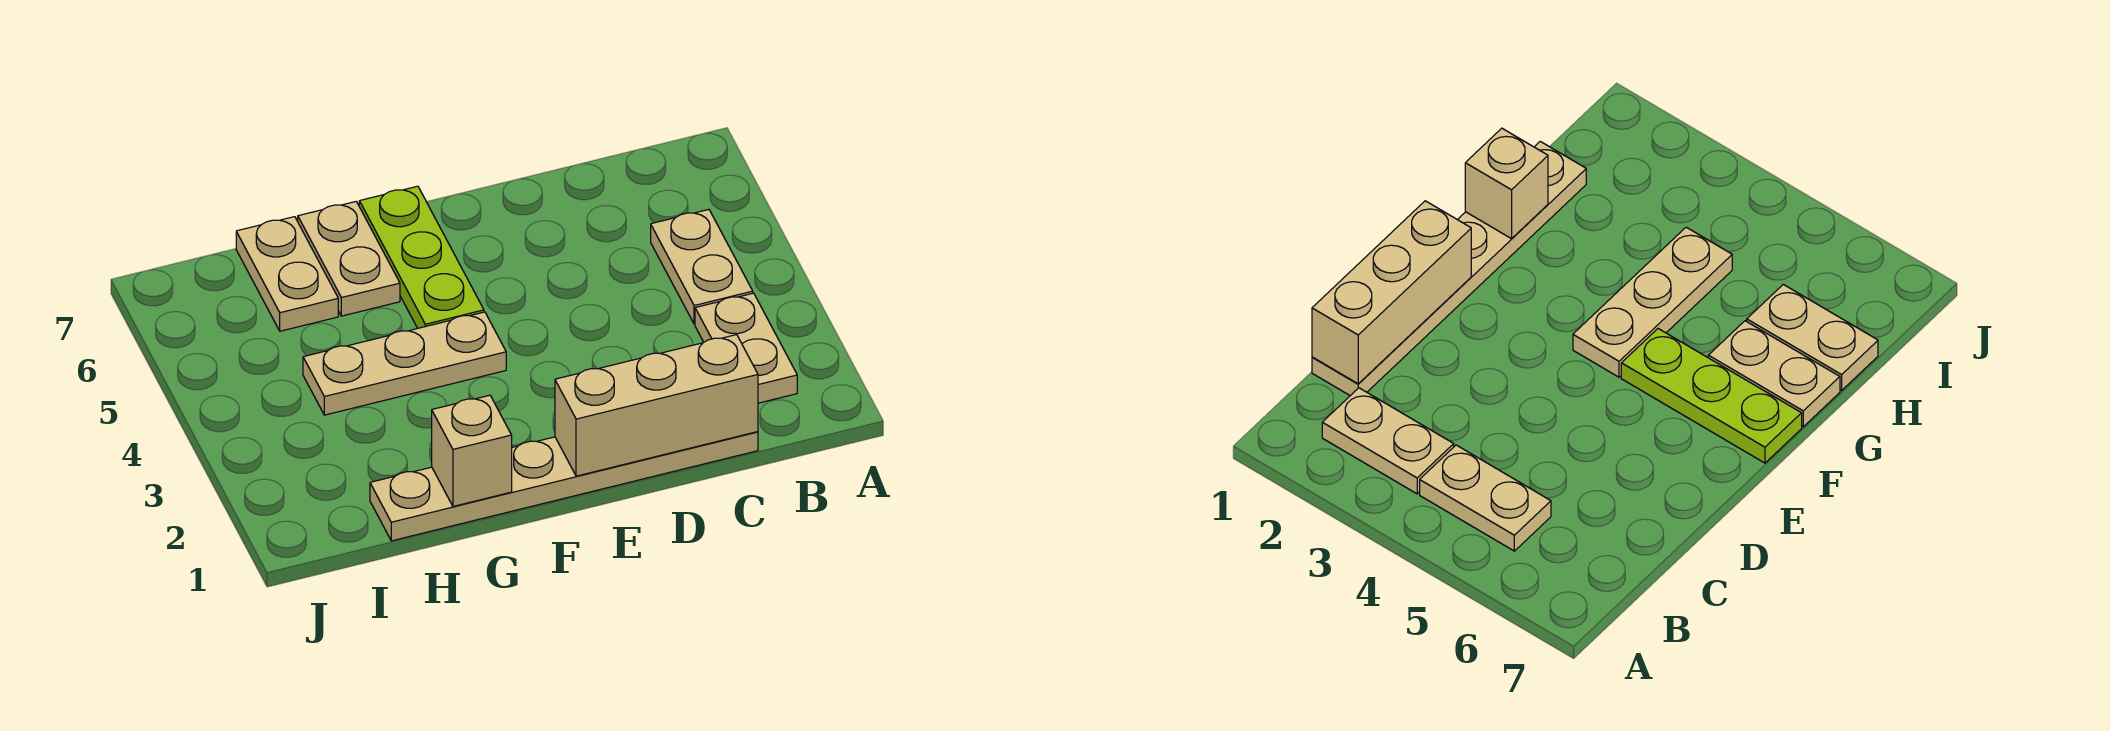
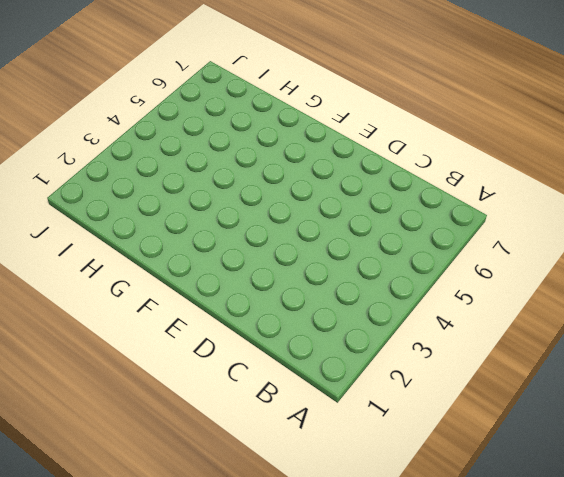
none -> tan 1x2 plate [695,293,797,403]
none -> tan 1x2 plate [651,210,753,324]

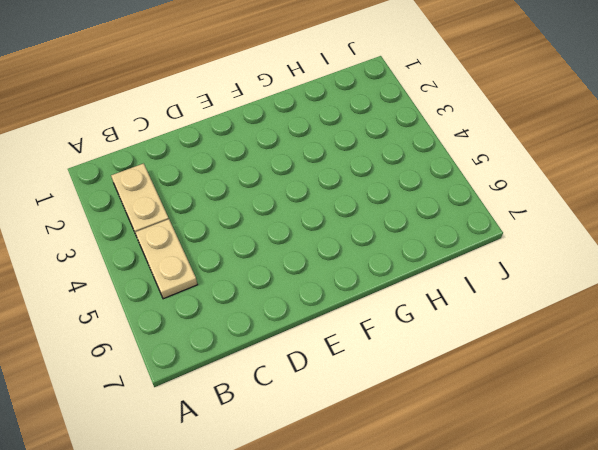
none -> tan 1x6 plate [370,432,758,541]
none -> tan 1x3 plate [303,312,506,415]

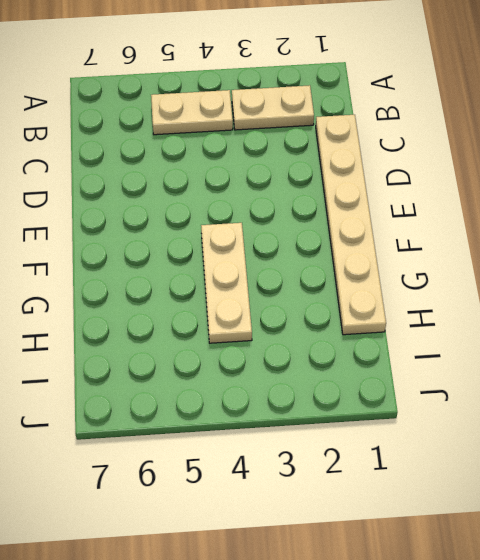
none -> lime 1x3 plate [359,186,484,328]
none -> tan 1x2 plate [298,202,400,316]

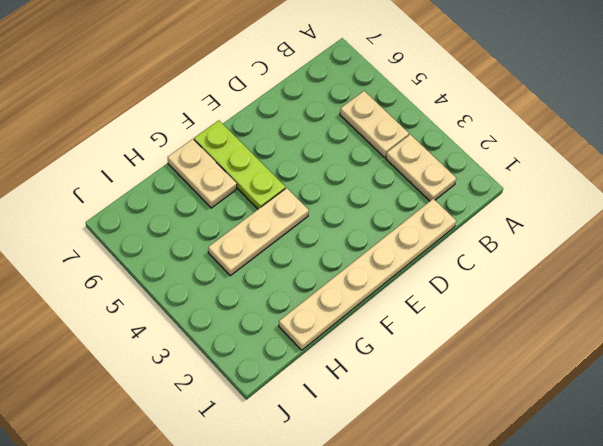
none -> tan 1x2 plate [236,217,338,331]
none -> tan 1x3 brick [555,335,758,476]

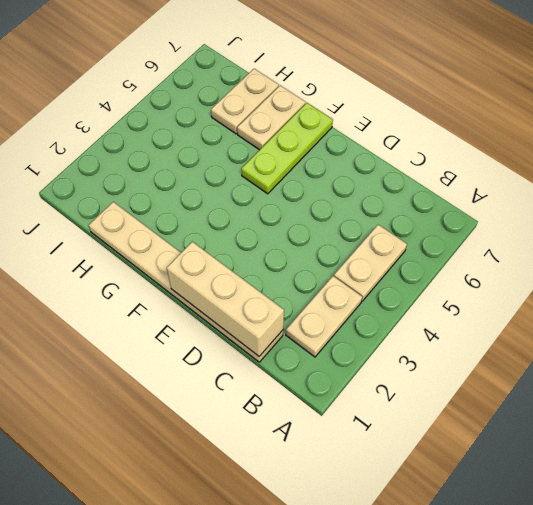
none -> tan 1x3 plate [303,312,506,415]
none -> tan 1x1 brick [432,395,512,506]

